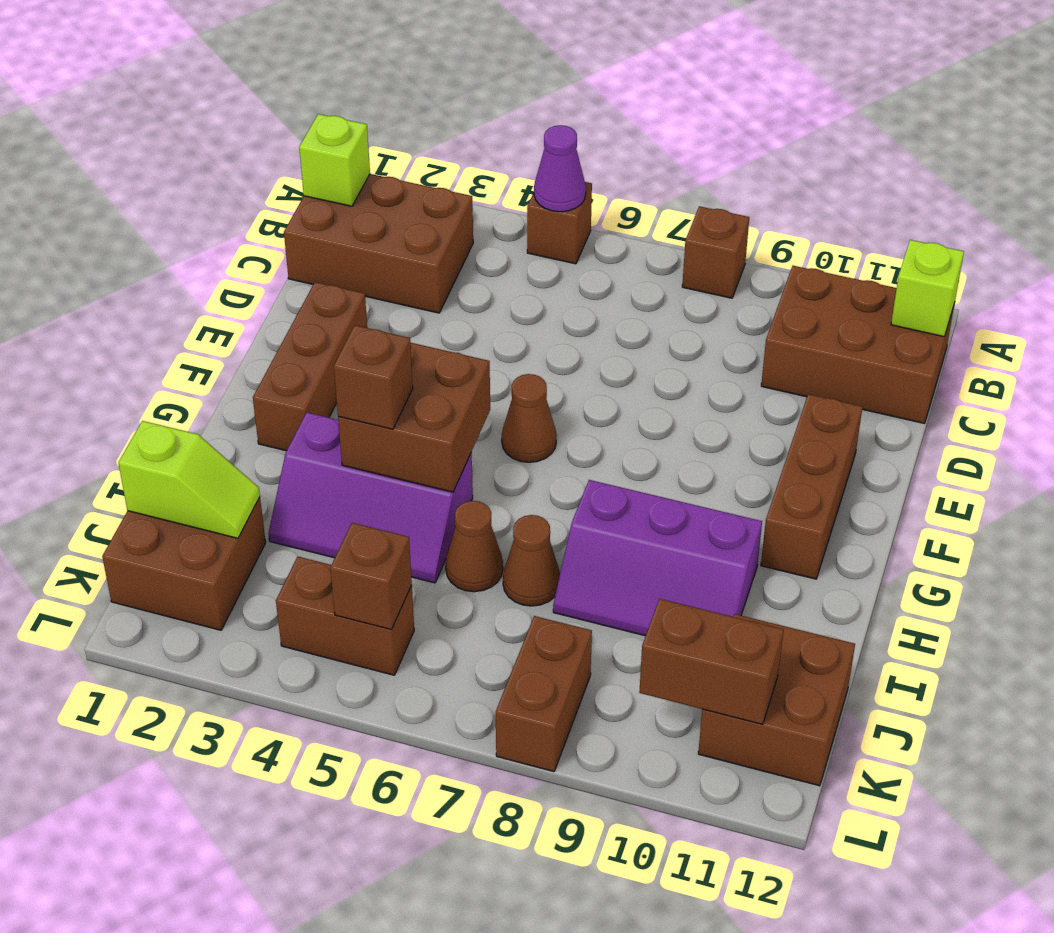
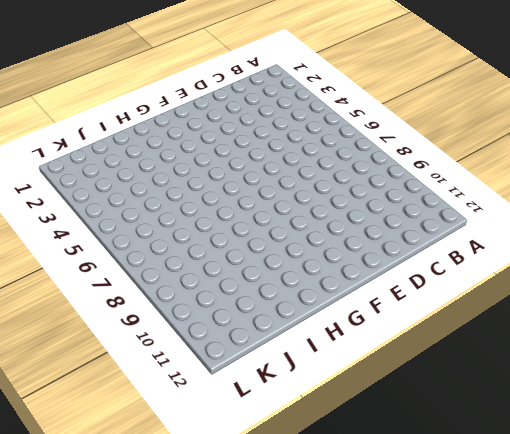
none -> brown 1x1 brick [527,182,592,264]
none -> brown 1x1 brick [682,206,749,298]
none -> brown 2x3 brick [284,174,473,313]

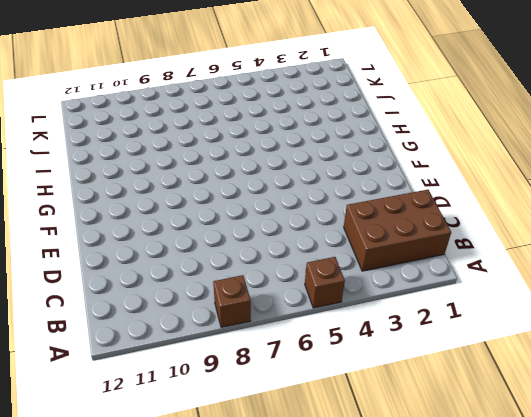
none -> brown 2x3 brick [761,266,955,424]
none -> brown 1x3 brick [253,282,367,451]
none -> brown 1x3 brick [761,394,862,579]

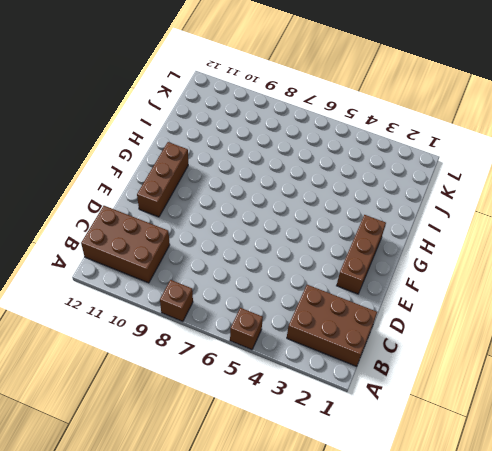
none -> brown 1x1 cone [502,374,557,462]
none -> purple 2x3 slope [268,413,473,583]
none -> purple 2x3 slope [553,480,762,636]

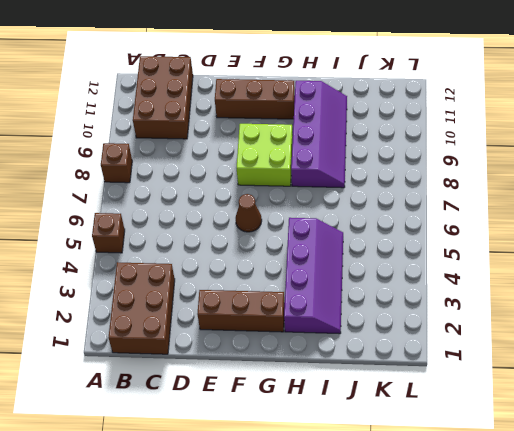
lime 2x2 brick [237,124,293,186] -> none
purple 2x4 slope [284,218,343,334] -> purple 2x3 slope [268,413,473,583]
purple 2x4 slope [291,81,347,188] -> purple 2x3 slope [553,480,762,636]
none -> brown 1x1 cone [446,501,503,592]
none -> brown 1x1 cone [503,515,560,606]
none -> brown 2x2 brick [102,497,266,630]

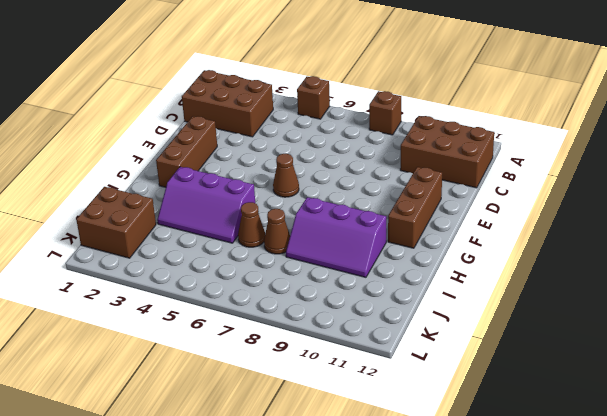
none -> brown 2x2 brick [698,614,855,786]
none -> brown 1x2 brick [276,557,414,675]
none -> brown 1x2 brick [496,616,592,772]

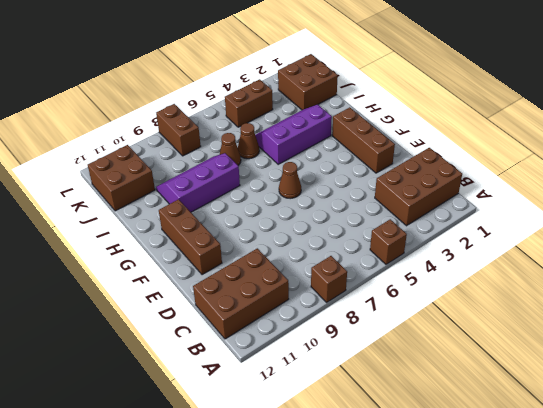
none -> purple 1x1 cone [534,125,586,212]
none -> lime 1x1 brick [299,114,370,206]
none -> lime 1x1 brick [891,240,964,337]

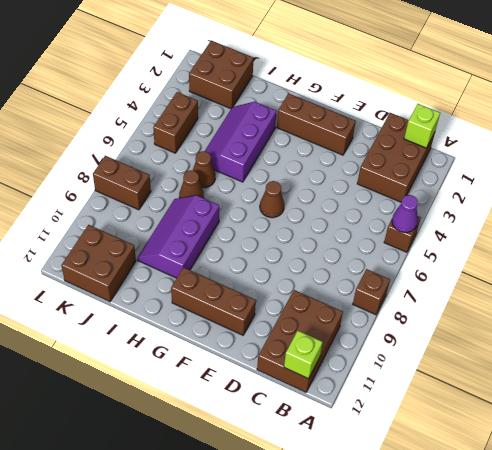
none -> brown 2x2 brick [338,343,490,492]
none -> lime 1x2 slope [118,421,260,538]
none -> brown 1x1 brick [330,523,412,630]

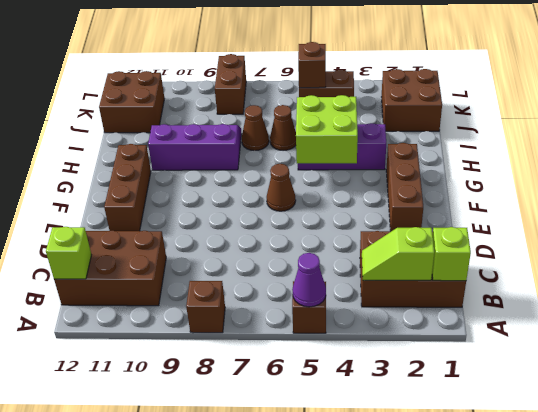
lime 1x2 slope [362,227,434,280] -> lime 1x2 slope moved to [118,421,260,538]
lime 2x2 brick [296,95,358,163] -> brown 2x2 brick [338,343,490,492]
none -> brown 1x2 brick [639,599,784,724]
none -> brown 1x1 brick [334,325,413,429]

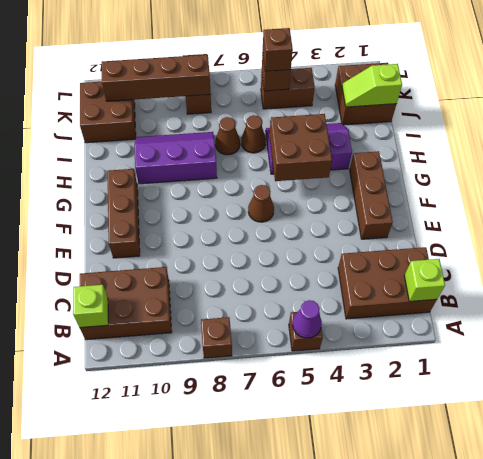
brown 1x1 brick [263,28,293,71] -> brown 1x1 brick moved to [334,325,413,429]
brown 1x4 brick [102,55,211,101] -> brown 1x2 brick [639,599,784,724]

